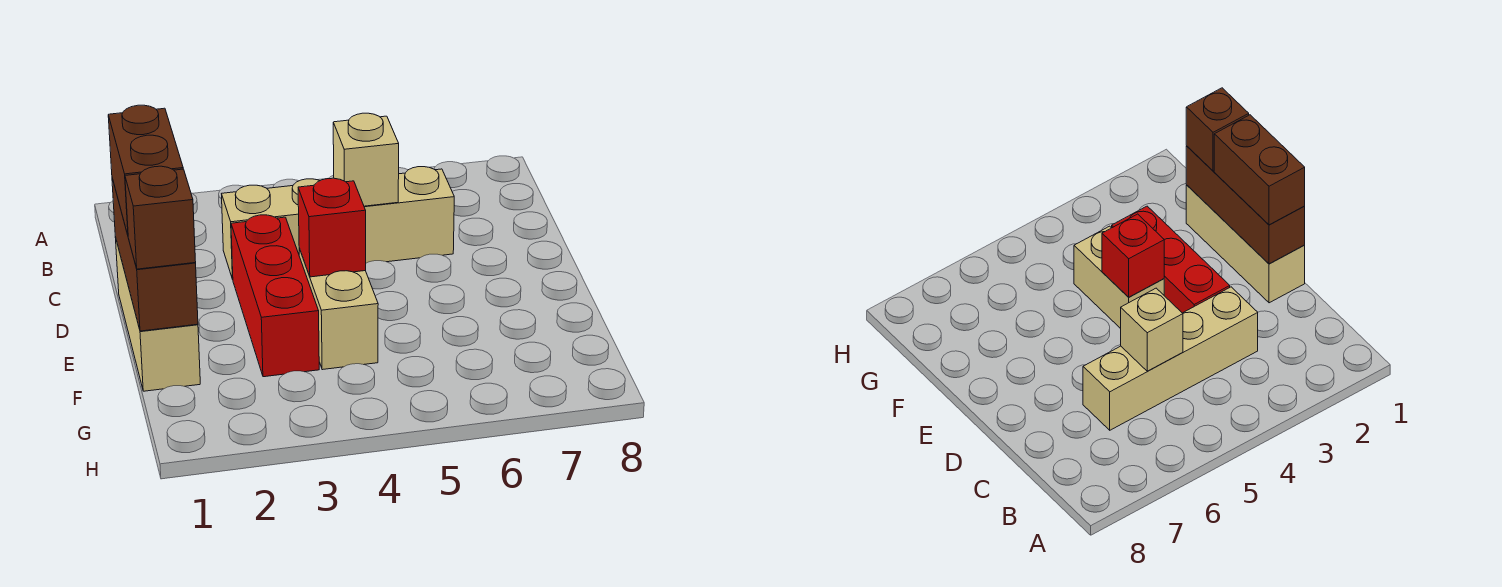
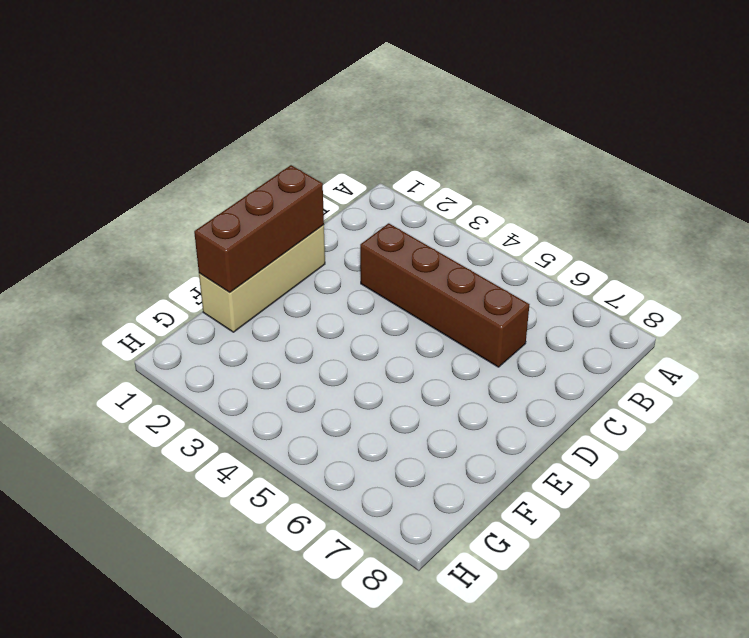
brown 1x4 brick [360,223,529,367] -> tan 1x4 brick [222,167,454,279]
none -> red 1x3 brick [231,215,319,377]
none -> tan 1x2 brick [299,249,378,370]

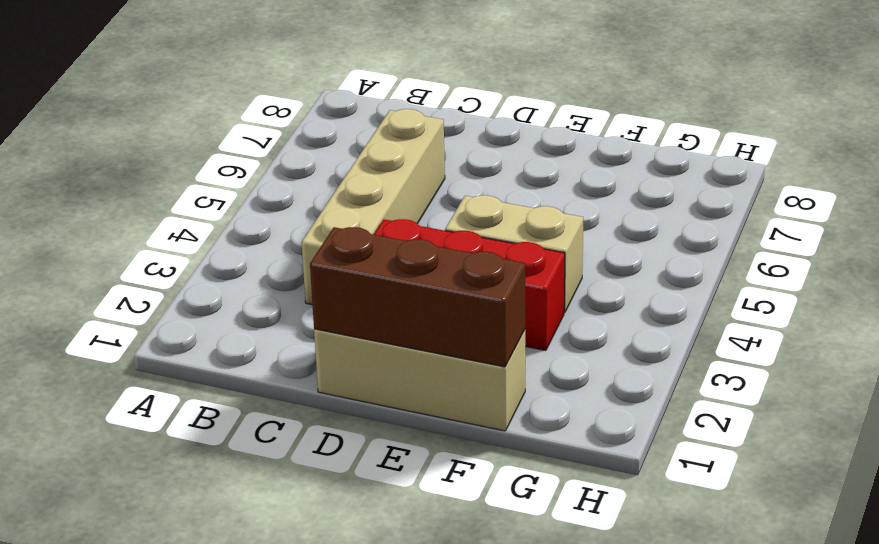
none -> tan 1x1 brick [333,113,399,206]
none -> red 1x1 brick [298,178,366,277]

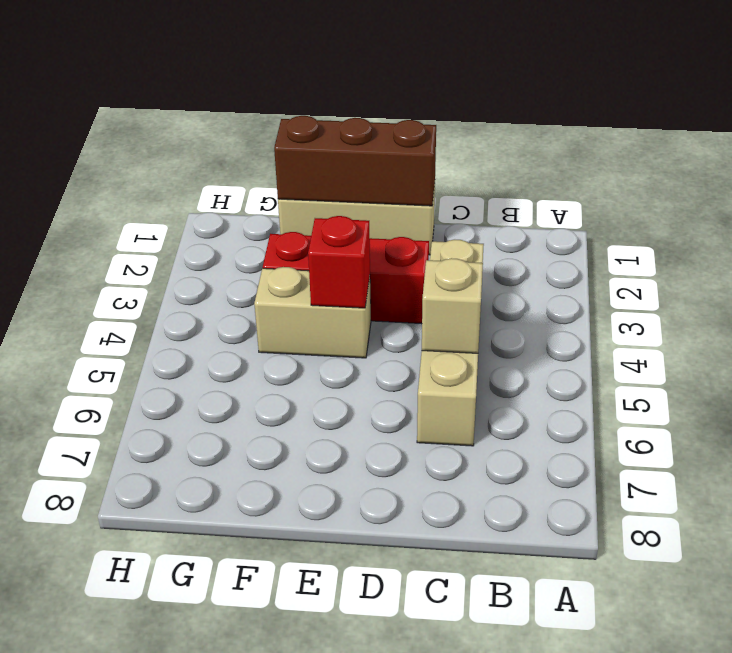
none -> brown 1x2 brick [108,105,183,235]
none -> brown 1x1 brick [125,166,196,269]

